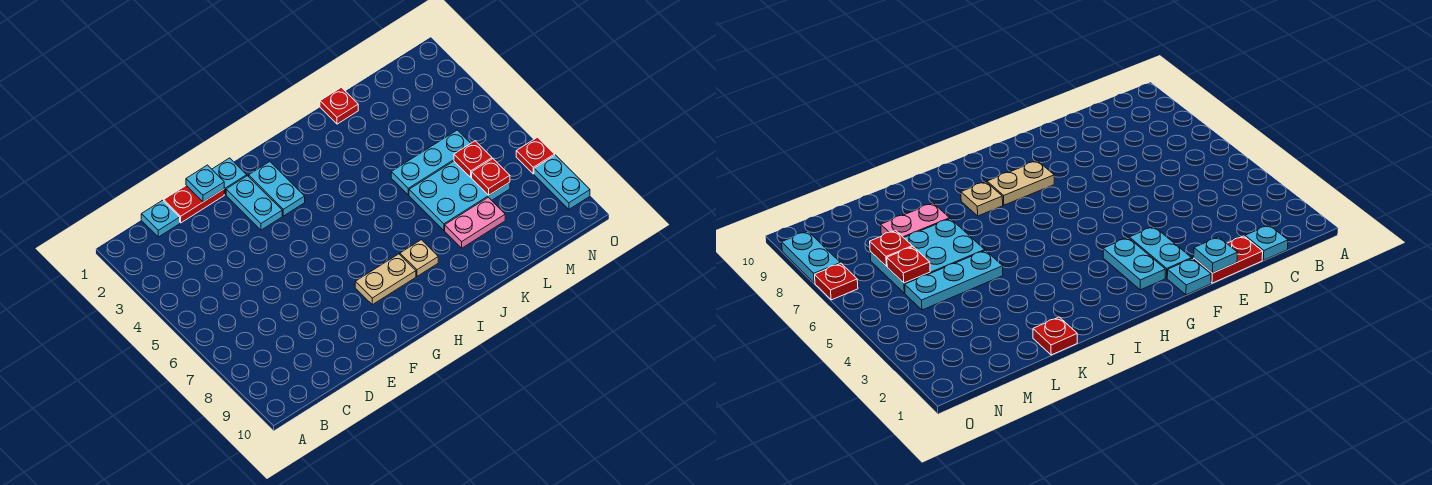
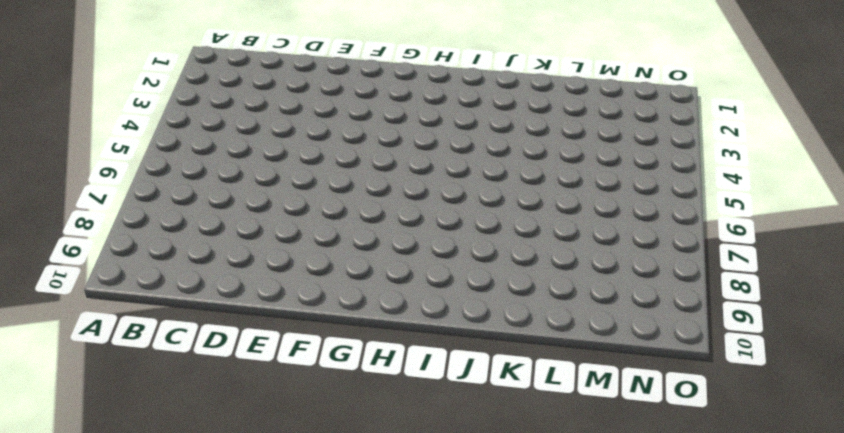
none -> cyan 1x1 plate [141,200,180,237]
none -> red 1x2 plate [164,186,224,223]
none -> cyan 1x1 plate [212,158,247,195]

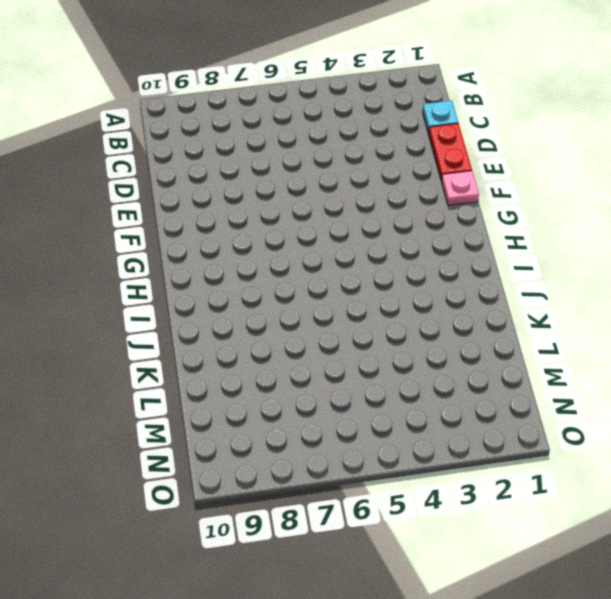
pink 1x1 plate [442,171,479,206] -> cyan 1x1 plate [212,158,247,195]
none -> cyan 1x2 plate [226,176,282,230]
none -> cyan 1x2 plate [249,162,305,216]
none -> tan 1x2 plate [355,254,416,305]

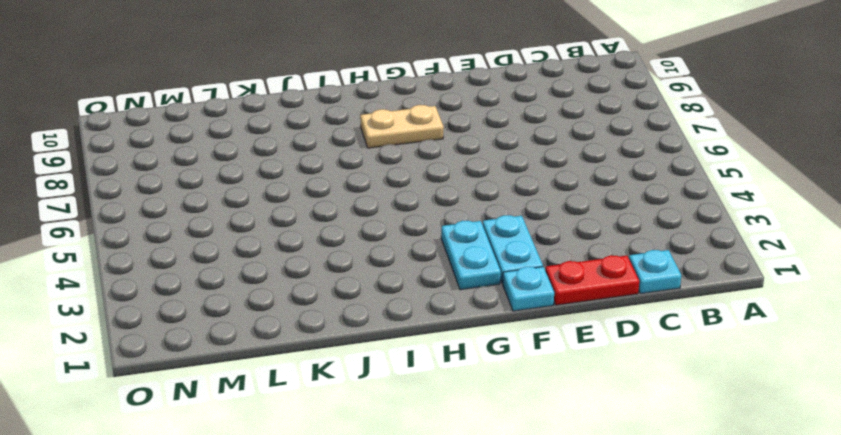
none -> tan 1x1 plate [400,240,438,276]
none -> red 1x1 plate [320,87,358,124]
none -> cyan 1x3 plate [391,130,471,195]

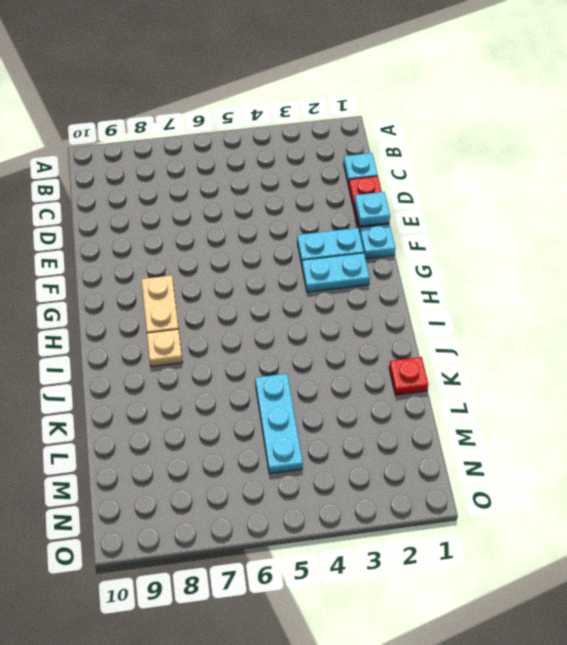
none -> cyan 2x3 plate [409,161,510,230]
none -> pink 1x2 plate [445,197,505,248]
none -> red 1x1 plate [516,137,555,174]

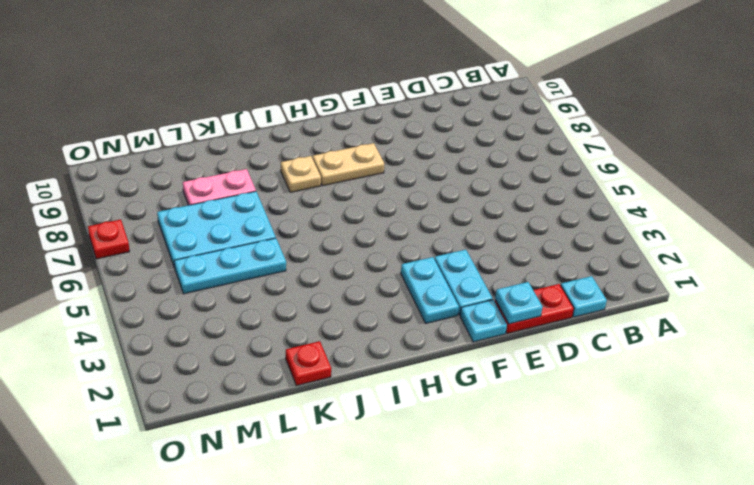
none -> cyan 1x2 plate [534,155,590,209]
none -> red 1x1 plate [454,141,492,177]
none -> red 1x1 plate [472,159,510,195]

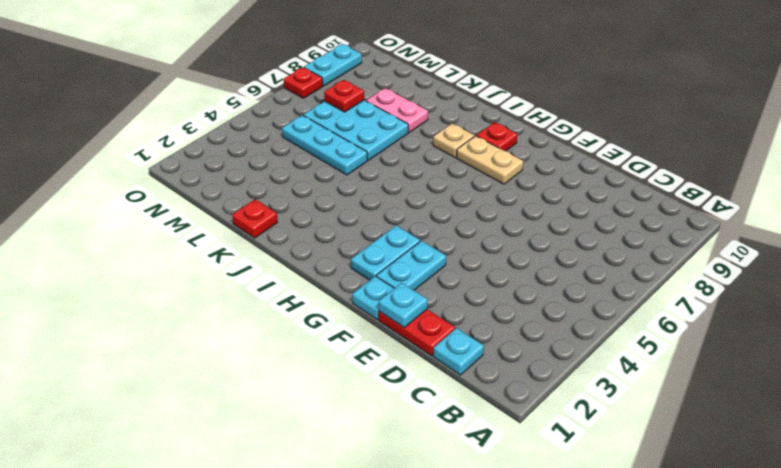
red 1x1 plate [476,122,517,151] -> red 1x1 plate moved to [454,141,492,177]

